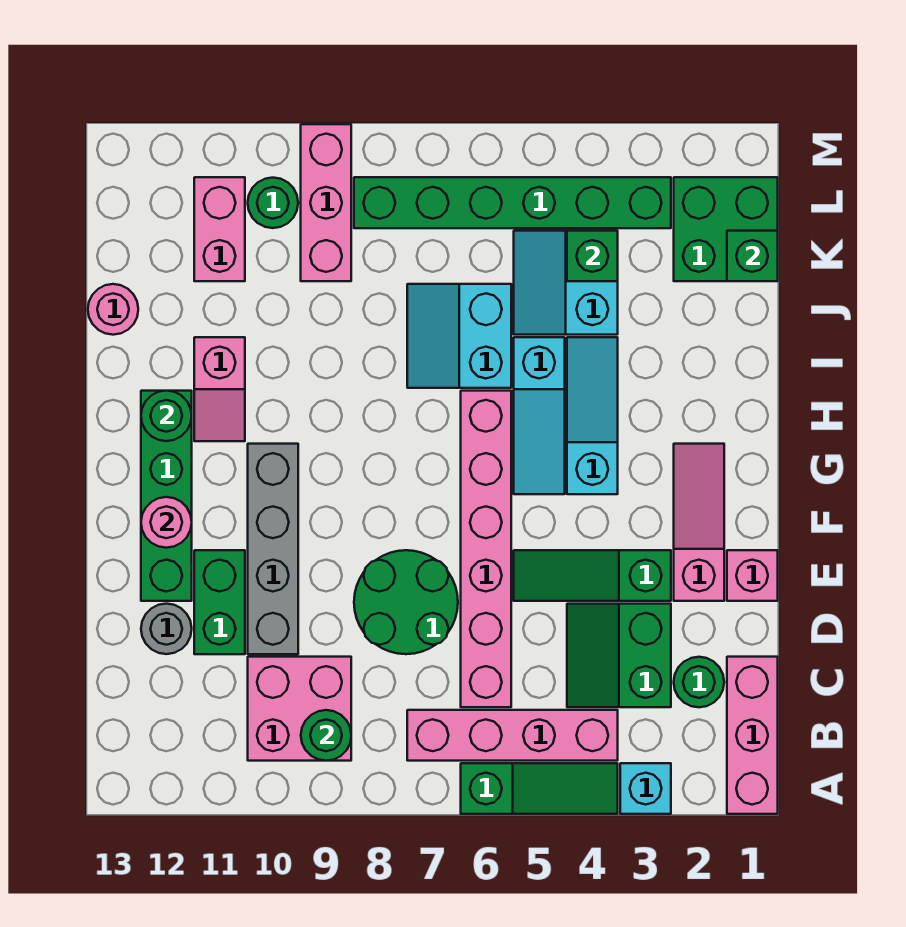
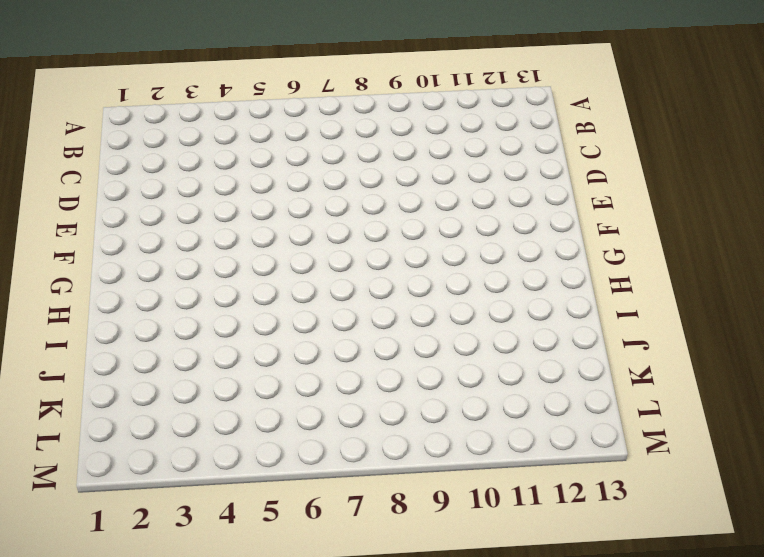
none -> pink 1x3 brick [727,657,778,814]
none -> cyan 1x1 brick [620,763,671,814]
none -> green 1x3 slope [461,763,618,814]
none -> pink 1x4 brick [407,710,618,761]

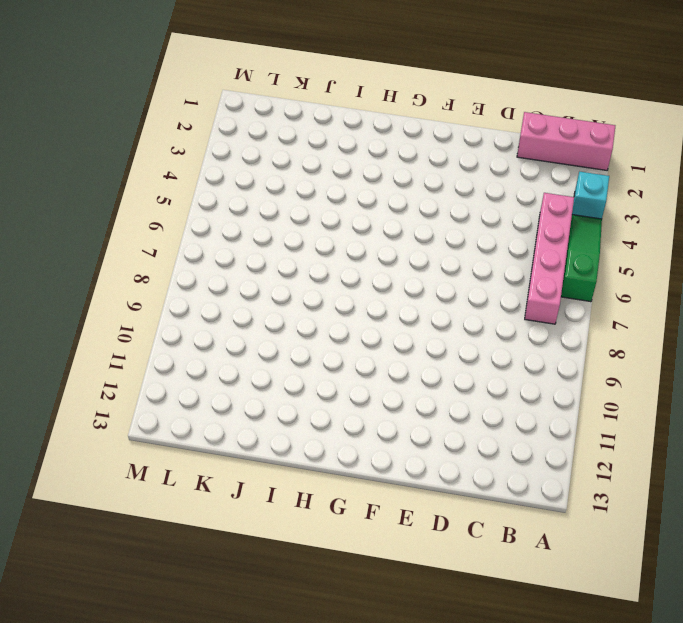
none -> pink 2x2 brick [248,657,351,761]
none -> green 1x1 round brick [674,657,724,707]
none -> green 2x2 slope [567,604,671,707]
none -> pink 1x6 brick [461,391,511,707]

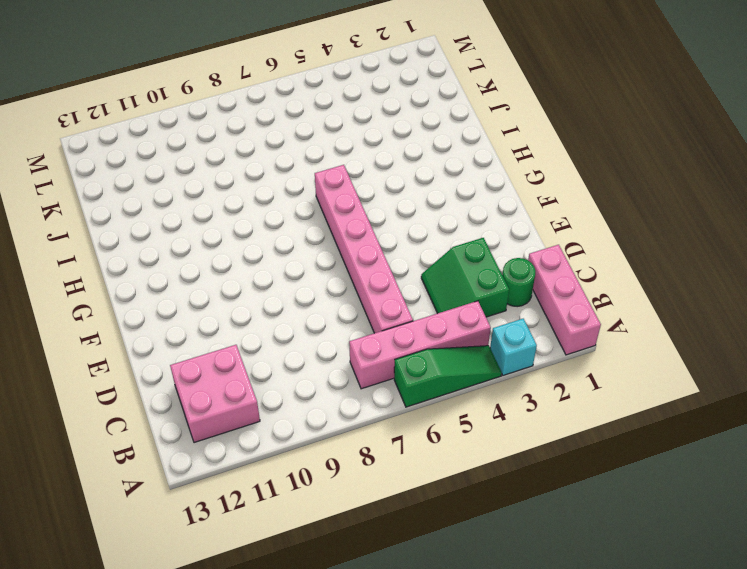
pink 2x2 brick [170,345,260,443] -> pink 2x2 brick moved to [248,657,351,761]
none -> green 2x2 round brick [354,550,458,654]
none -> grey 1x4 brick [248,444,298,654]
none -> green 1x2 brick [194,550,245,654]
none -> grey 1x1 round brick [141,604,192,654]

